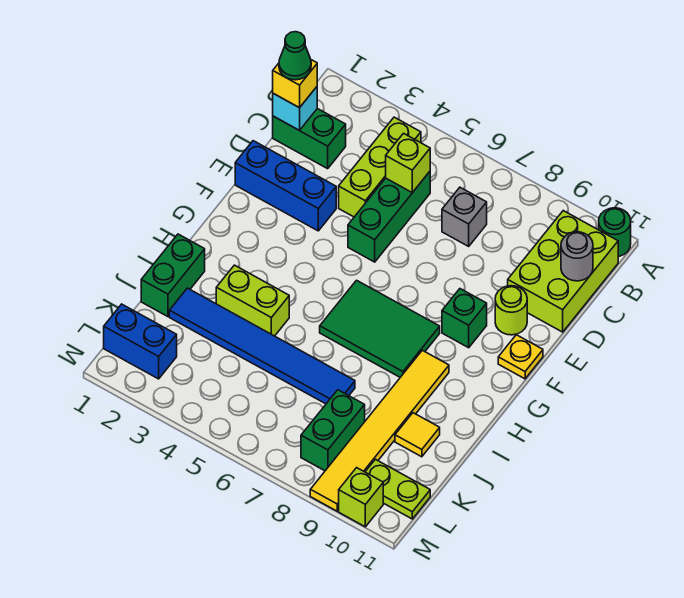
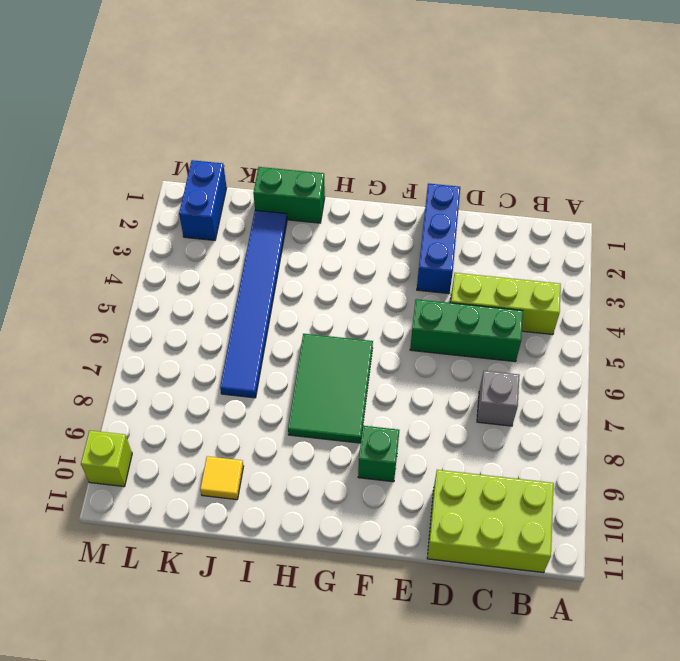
none -> green 1x1 round brick [599,208,631,257]
none -> green 1x2 brick [273,109,346,169]
none -> lime 1x1 round brick [495,286,527,335]

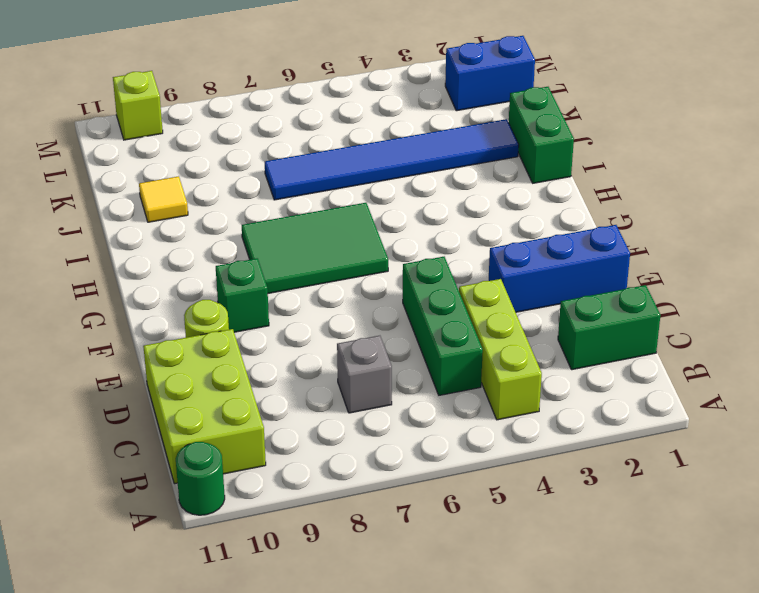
none -> yellow 1x1 plate [498,335,543,379]
none -> yellow 1x6 tile [310,350,449,511]
none -> lime 1x2 brick [216,265,289,336]

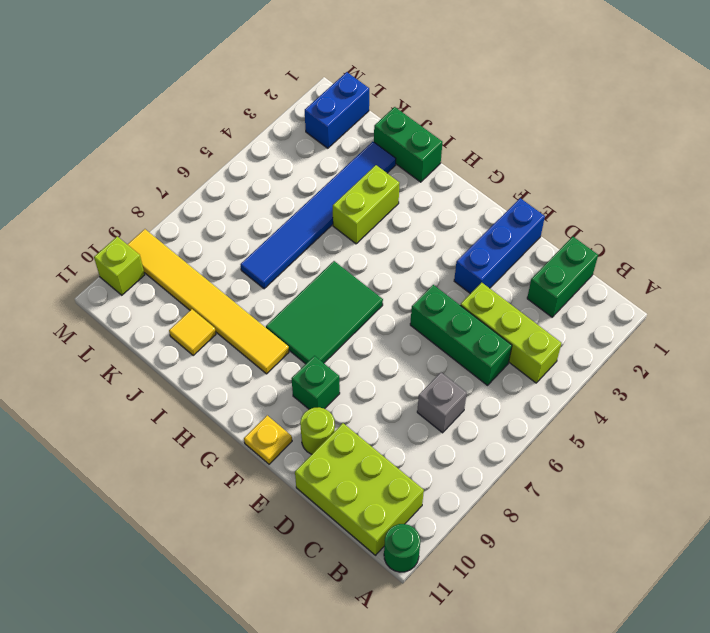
none -> green 1x2 brick [301,390,365,471]
none -> lime 1x2 plate [365,459,430,519]
none -> cyan 1x1 brick [273,87,317,131]

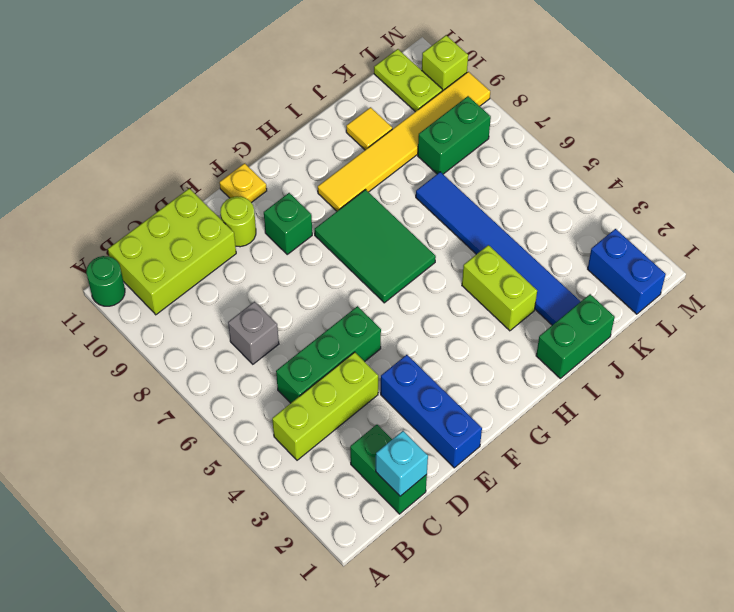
none -> lime 1x1 brick [386,133,430,193]
none -> grey 1x1 round brick [561,232,593,281]
none -> yellow 1x1 brick [273,60,317,108]

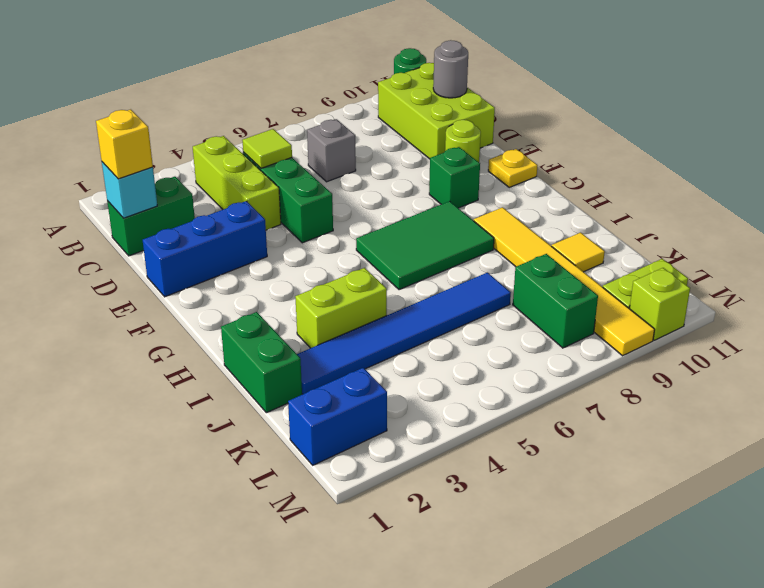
lime 1x1 tile [242,129,292,168] -> lime 1x1 brick [386,133,430,193]
none -> green 1x1 cone [279,32,311,80]

